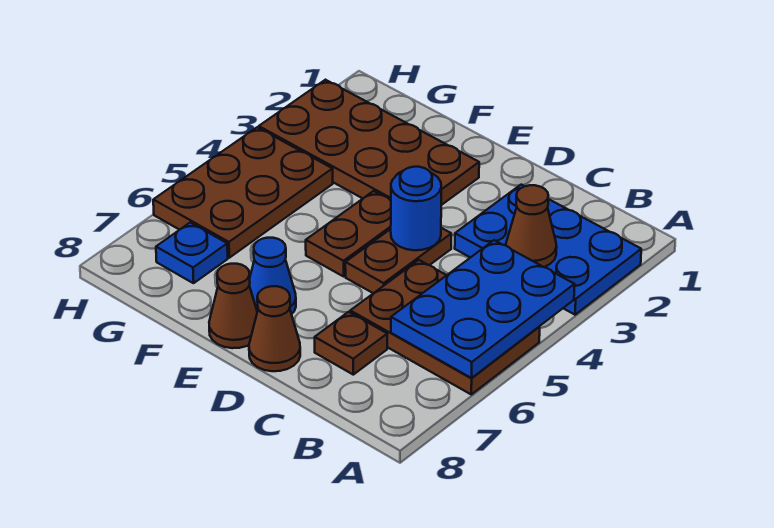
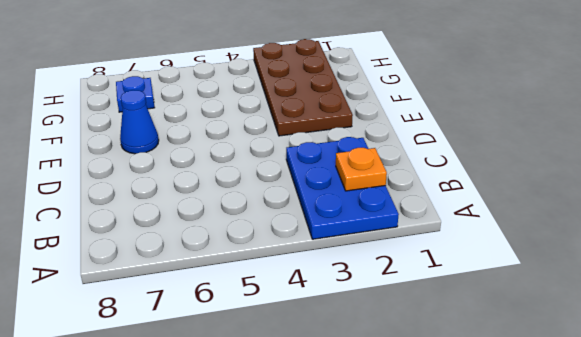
orange 1x1 plate [336,148,387,191] -> none
none -> brown 2x3 plate [350,260,540,394]
none -> brown 1x1 plate [315,312,387,375]
none -> brown 1x2 plate [345,228,451,293]

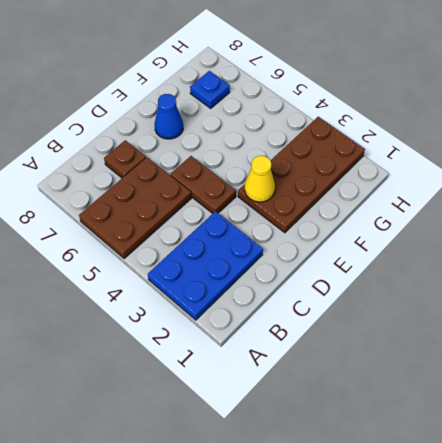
yellow 1x1 cone [245,156,275,202] -> none
none -> brown 1x1 cone [249,286,300,371]
none -> brown 1x2 plate [306,191,391,276]
none -> brown 1x1 cone [209,264,257,348]

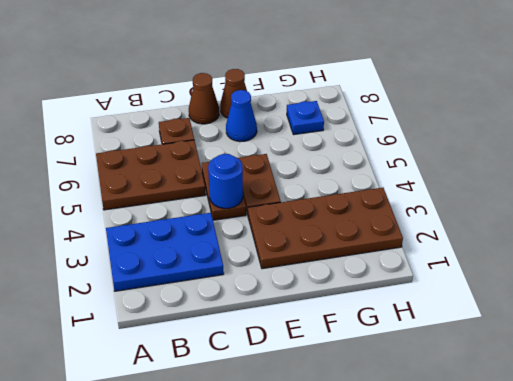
none -> brown 2x3 plate [153,127,333,258]
none -> blue 2x3 plate [391,240,575,378]
none -> brown 1x1 cone [506,185,557,267]

